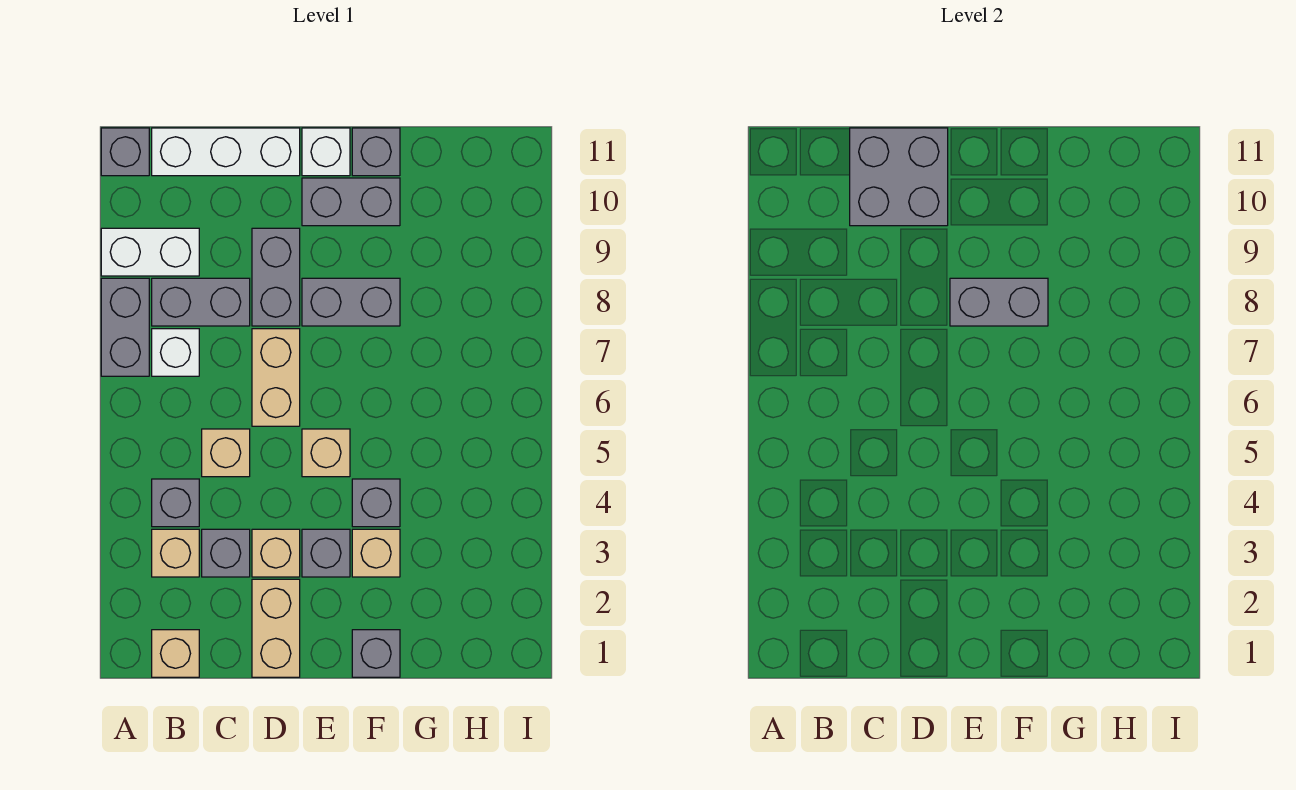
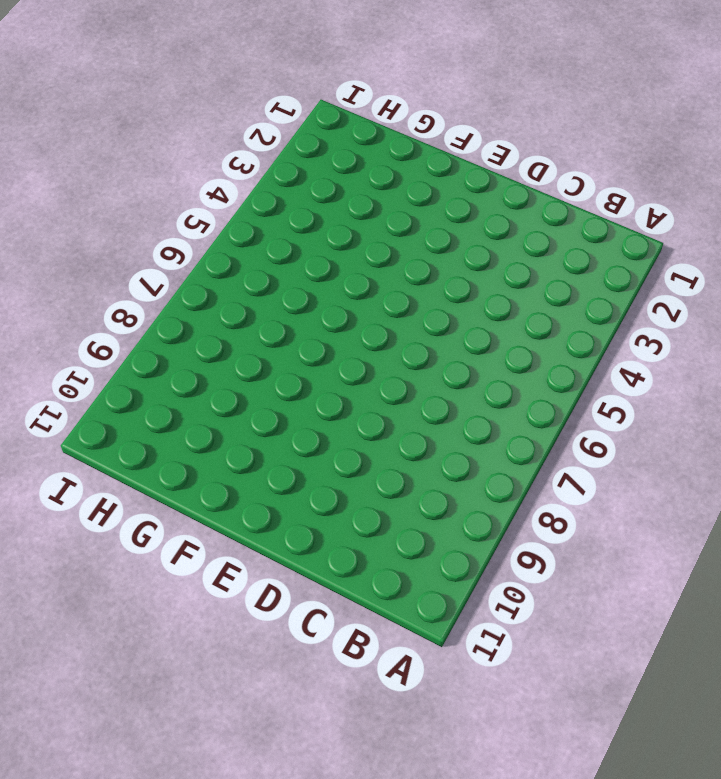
none -> grey 1x2 brick [101,278,149,376]
none -> white 1x2 brick [101,228,199,276]
none -> grey 1x1 brick [101,128,149,176]

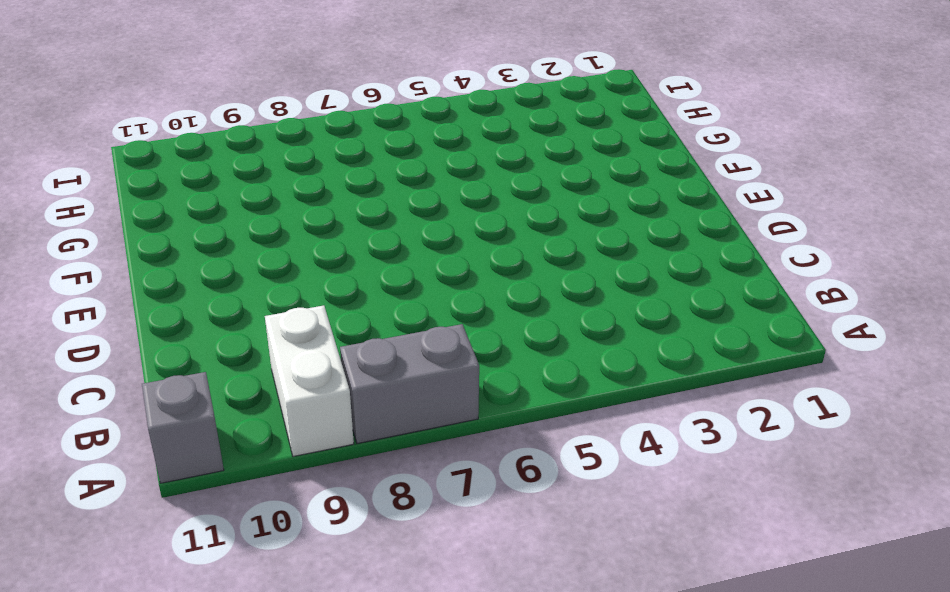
none -> tan 1x1 brick [152,630,199,677]
none -> tan 1x1 brick [152,529,199,577]
none -> grey 1x1 brick [152,479,199,527]

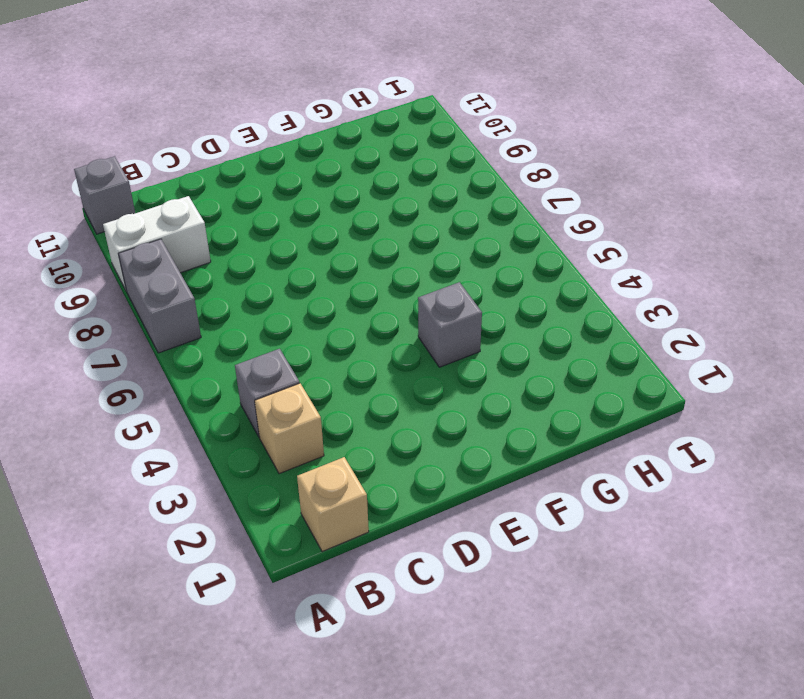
none -> white 1x1 brick [152,329,199,376]
none -> grey 1x2 brick [152,278,250,326]
none -> white 1x3 brick [152,128,300,176]

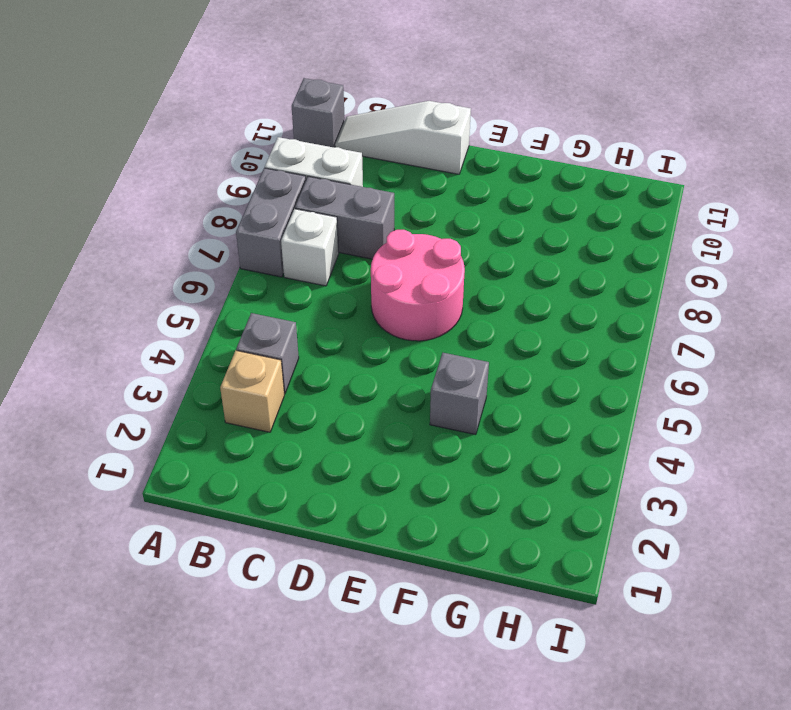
white 1x3 slope [335,101,471,174] -> white 1x3 brick [152,128,300,176]
pink 2x2 round brick [371,230,465,341] -> tan 1x2 brick [252,329,300,426]
none -> tan 1x1 brick [152,630,199,677]
none -> grey 1x1 brick [202,529,250,577]
none -> tan 1x1 brick [202,429,250,477]

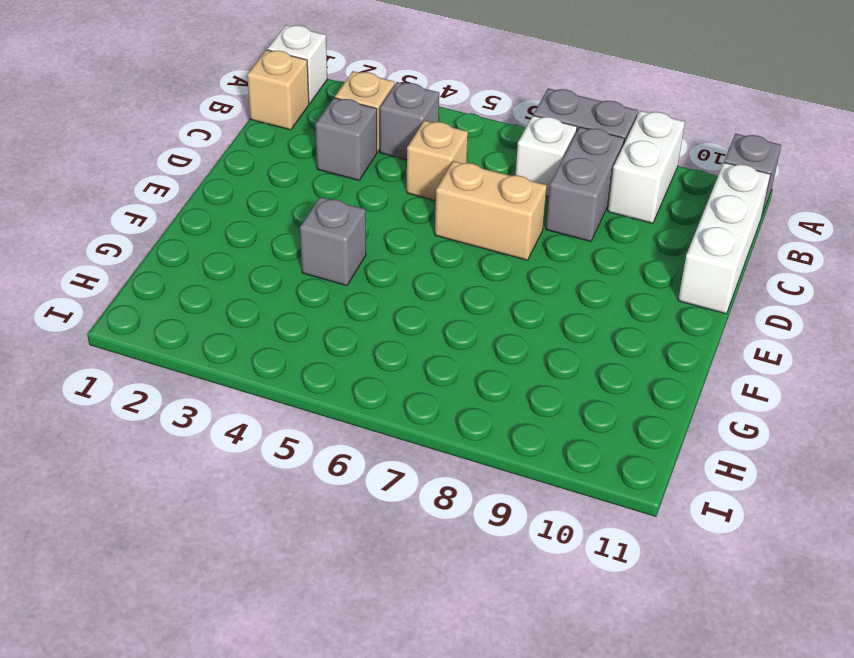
white 1x1 brick [267,25,327,103] -> white 1x1 brick moved to [302,128,350,176]
none -> tan 1x2 brick [252,579,300,677]
none -> tan 1x1 brick [252,529,300,577]
none -> grey 1x2 brick [252,228,300,326]

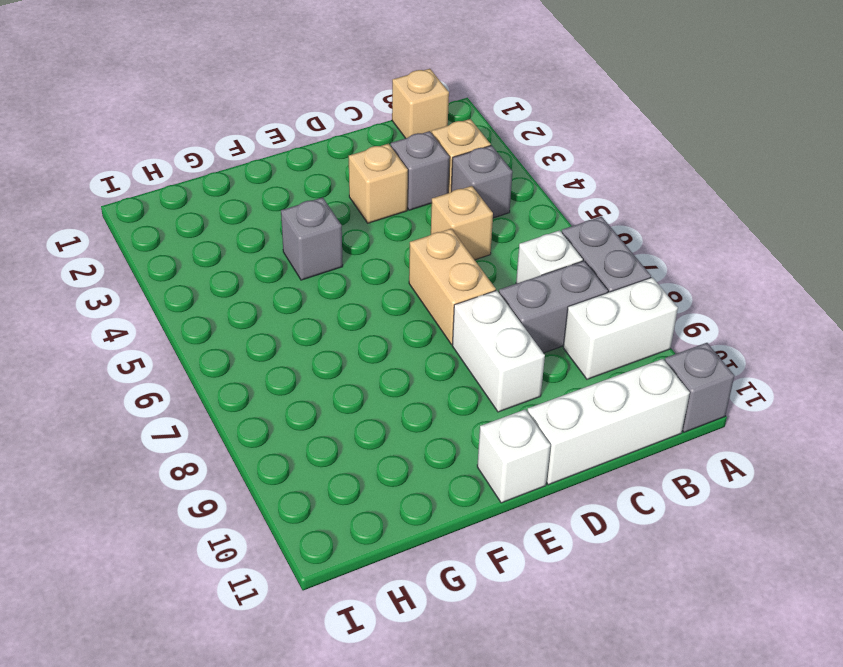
white 1x2 brick [452,290,545,412] -> grey 1x2 brick [252,228,300,326]
none -> tan 1x2 brick [252,579,300,677]
none -> grey 1x1 brick [302,529,350,577]
none -> tan 1x1 brick [302,429,350,477]

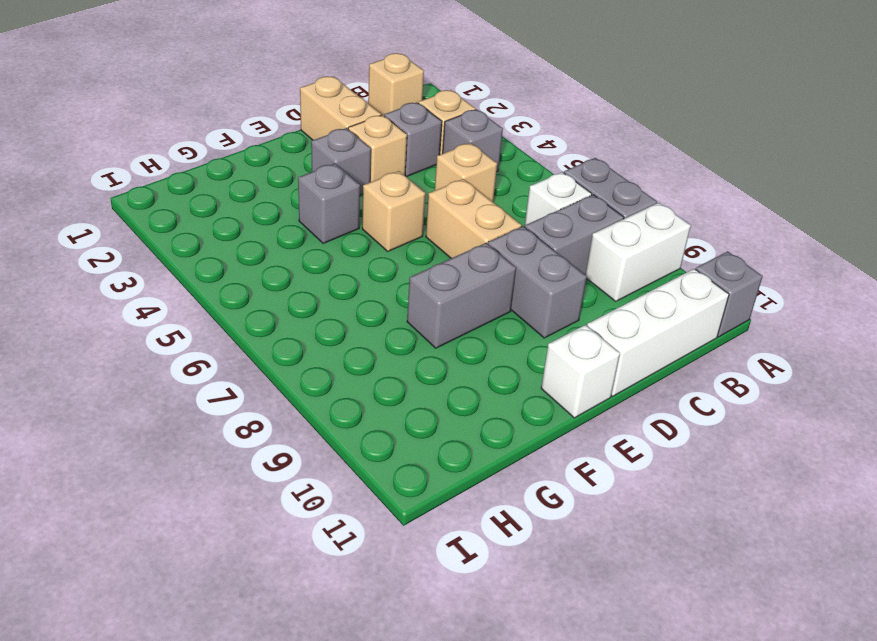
none -> grey 1x2 brick [302,178,400,226]
none -> grey 1x1 brick [352,630,400,677]
none -> tan 1x1 brick [352,529,400,577]

